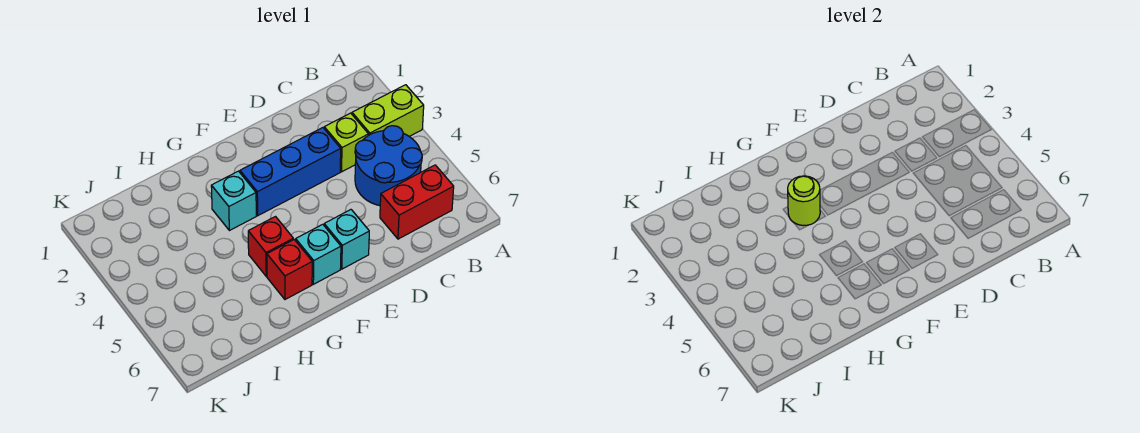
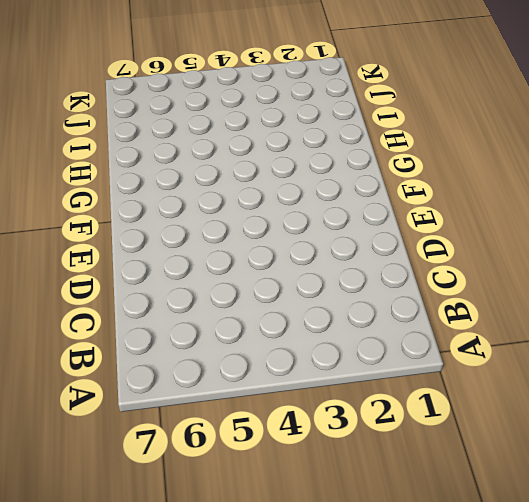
none -> lime 1x2 brick [352,85,424,136]
none -> blue 2x2 round brick [355,126,422,206]

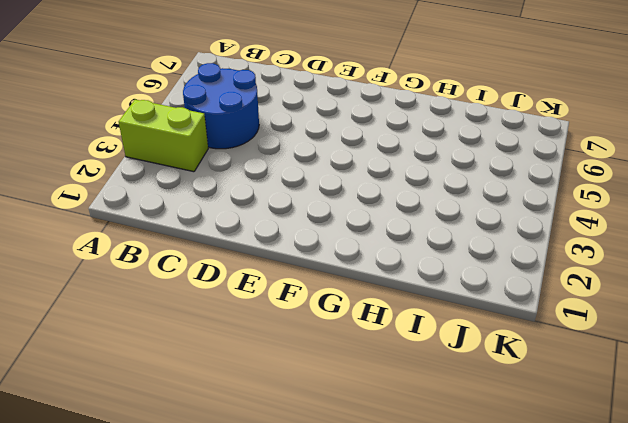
none -> red 1x2 brick [380,165,454,239]
none -> lime 1x1 brick [324,113,369,172]

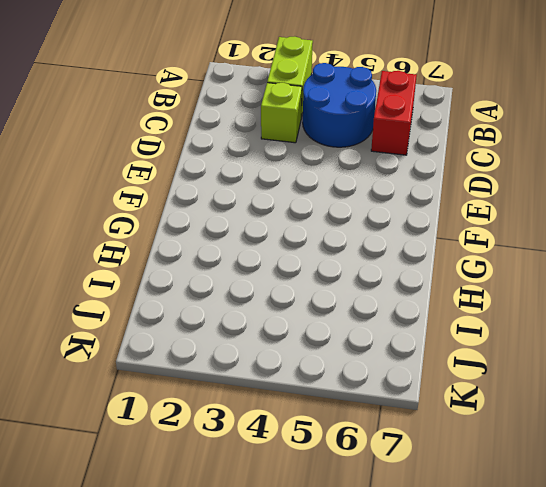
none -> blue 1x3 brick [240,128,341,216]
none -> cyan 1x1 brick [324,210,369,269]

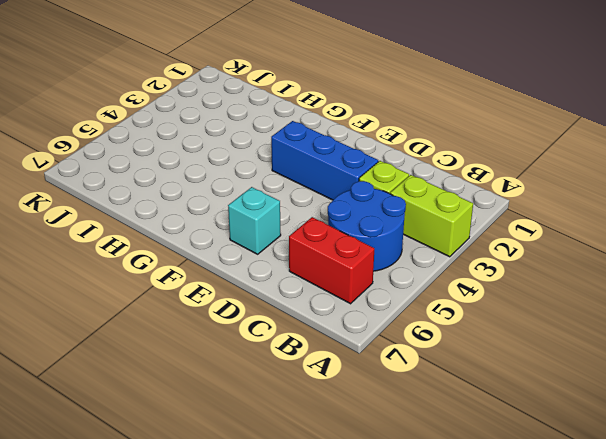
none -> cyan 1x1 brick [296,224,341,284]
none -> cyan 1x1 brick [211,171,256,231]

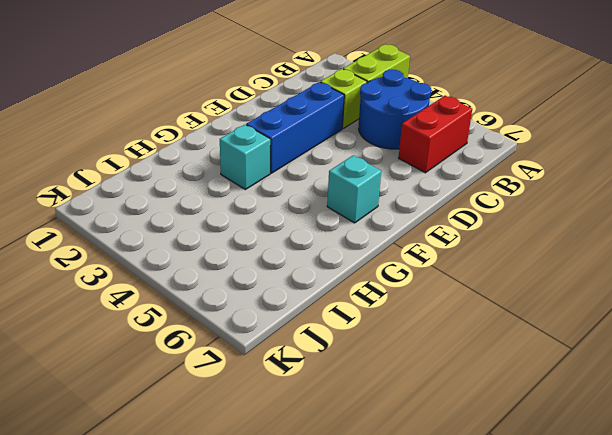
none -> cyan 1x1 brick [324,210,369,269]
none -> red 1x1 brick [248,217,293,276]

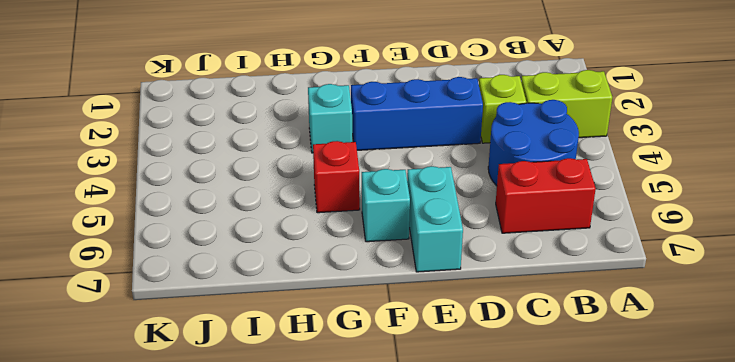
cyan 1x2 brick [407,166,463,272] -> cyan 1x1 brick [324,210,369,269]
none -> red 1x1 brick [267,240,312,299]
none -> lime 1x1 round brick [788,176,820,226]

